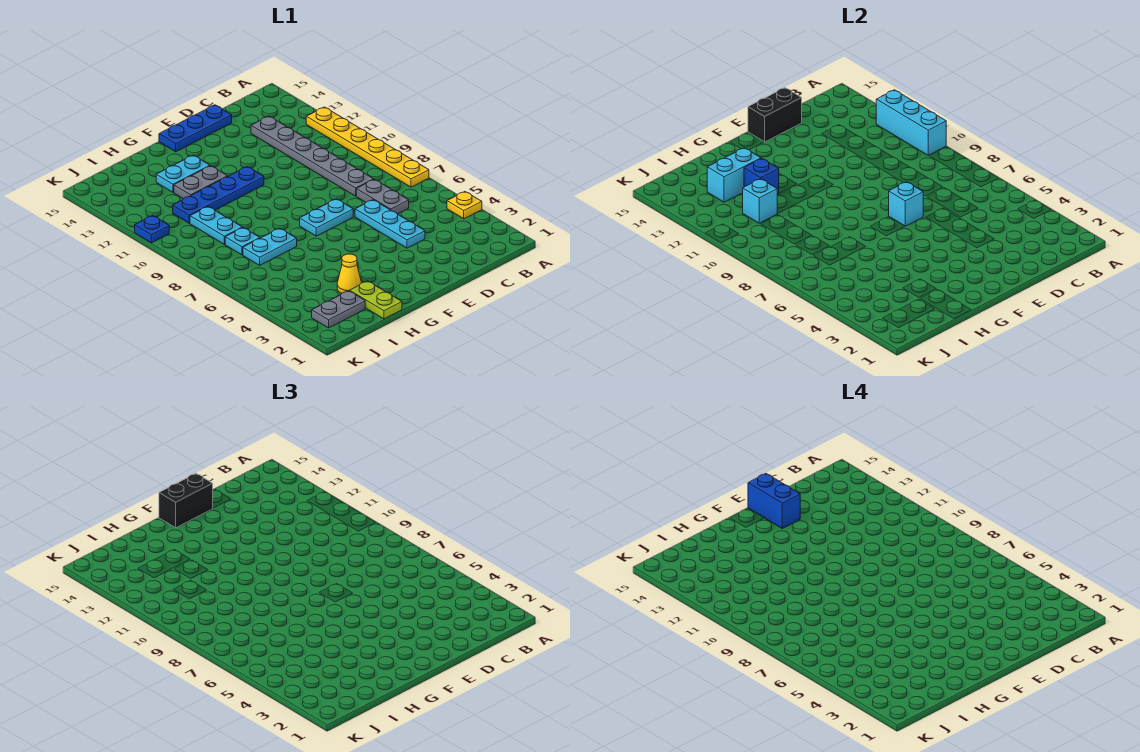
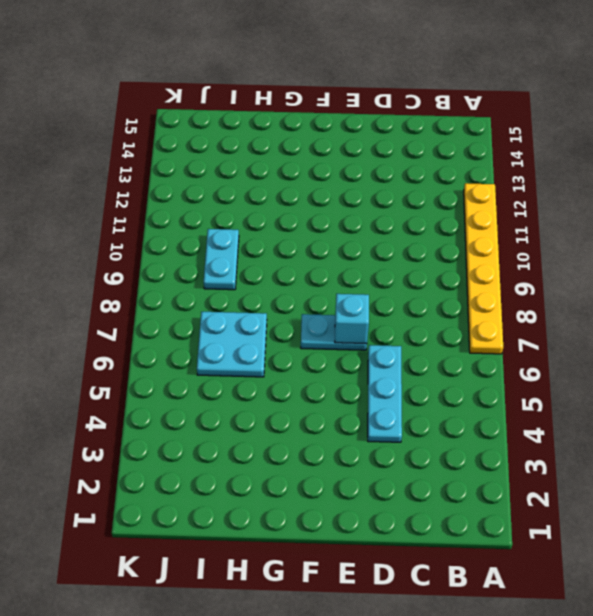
cyan 2x2 plate [197,312,267,377] -> cyan 1x2 plate [243,228,297,265]
none -> yellow 1x1 plate [447,192,482,219]
none -> grey 1x2 plate [356,179,409,214]
none -> grey 1x6 plate [251,116,374,196]

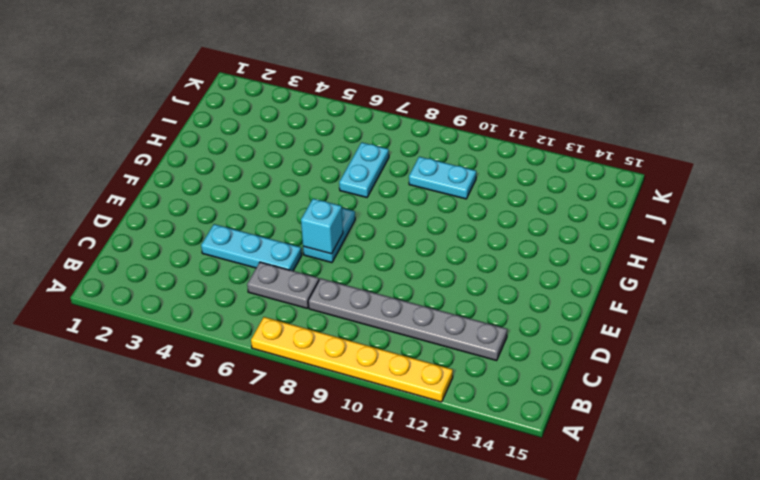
none -> yellow 1x1 plate [447,192,482,219]
none -> blue 1x3 plate [159,105,232,152]
none -> blue 1x4 plate [173,167,264,223]

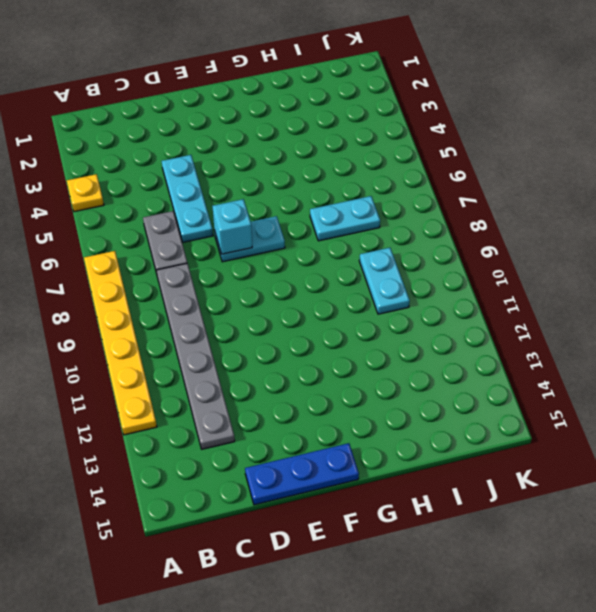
none -> blue 1x4 plate [173,167,264,223]
none -> grey 1x2 plate [174,166,228,199]
none -> cyan 1x2 plate [156,155,210,192]

